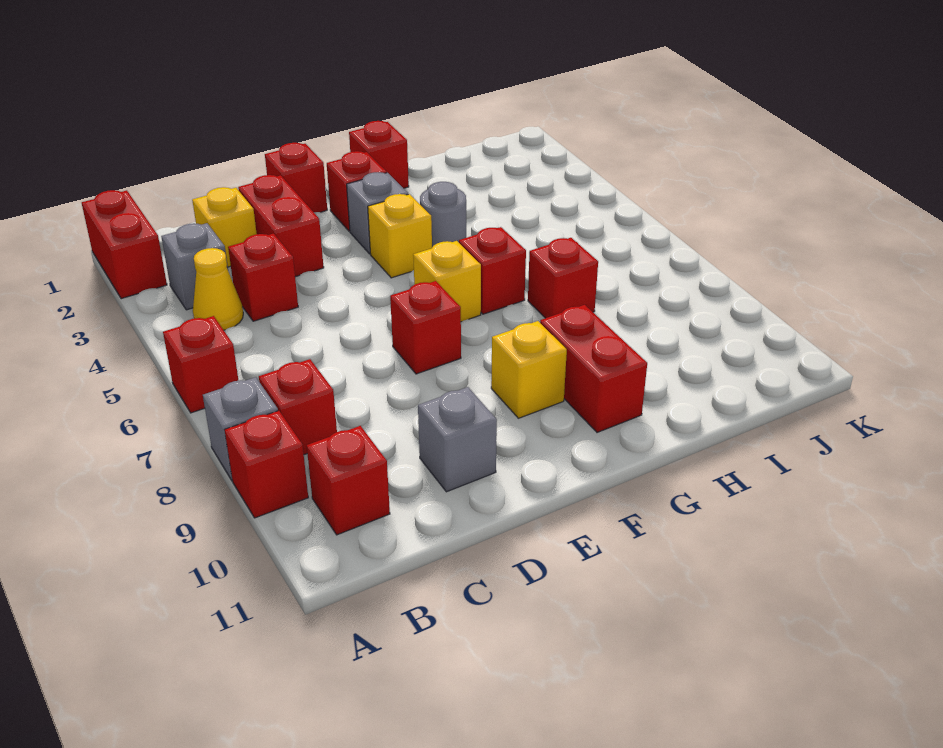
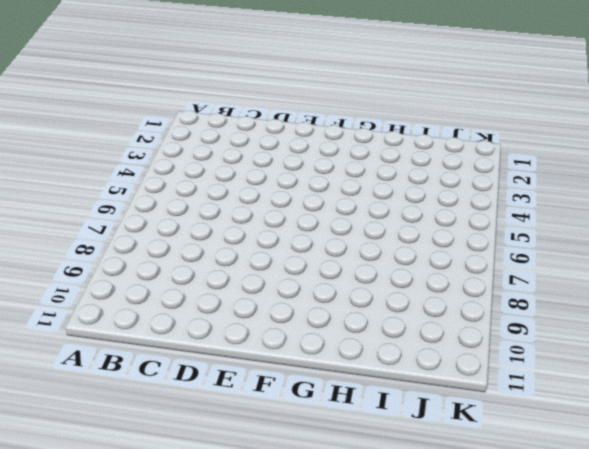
none -> red 1x2 brick [82,190,167,299]
none -> red 1x1 brick [163,316,239,413]
none -> grey 1x1 brick [203,377,278,481]

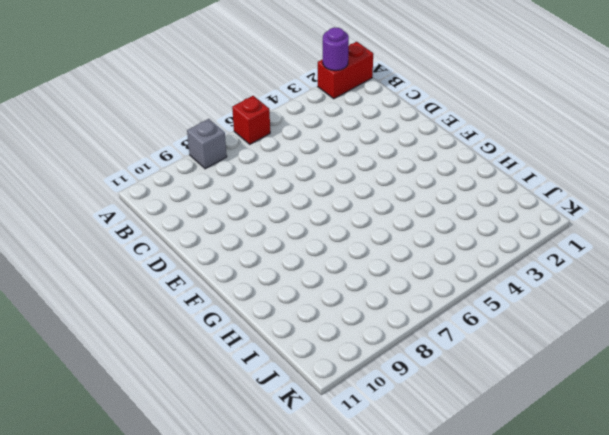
purple 1x1 round brick [323,27,349,71] -> none
none -> red 1x1 brick [225,411,308,518]
none -> grey 1x1 brick [161,223,228,310]
none -> yellow 1x1 cone [193,248,243,330]

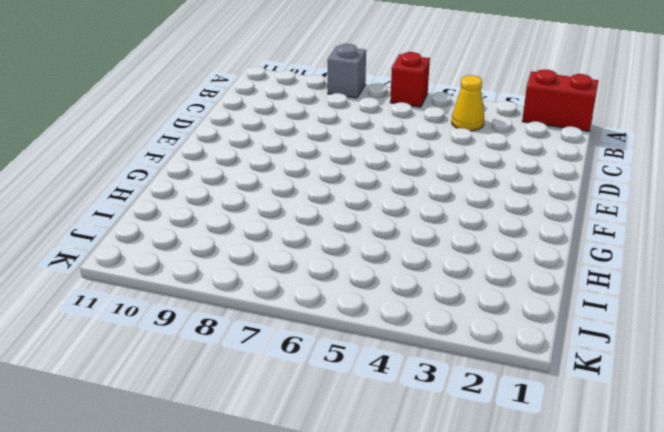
none -> red 1x1 brick [225,411,308,518]
none -> grey 1x1 brick [161,223,228,310]
none -> red 1x1 brick [259,359,337,455]

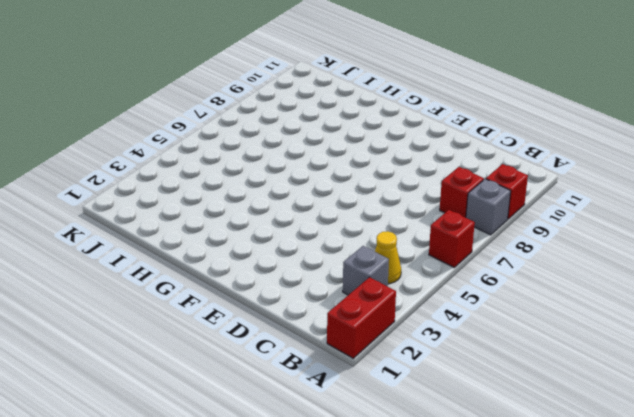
none -> red 1x1 brick [307,426,390,535]
none -> yellow 1x1 brick [192,187,257,267]
none -> red 1x1 brick [228,234,298,321]

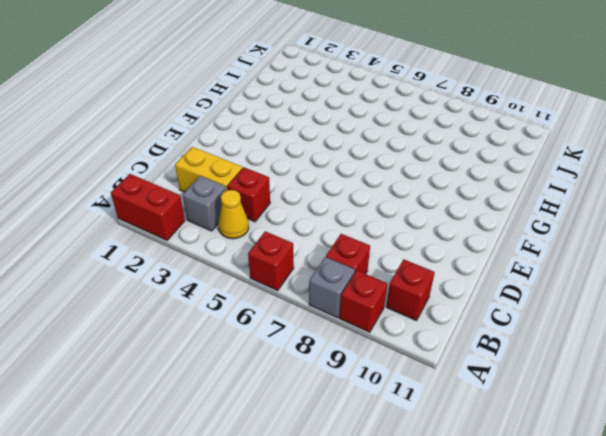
yellow 1x2 brick [175,147,242,192] -> yellow 1x1 brick [192,187,257,267]
none -> red 1x2 brick [238,175,324,277]
none -> grey 1x1 brick [418,387,497,492]
none -> red 1x1 brick [265,143,327,212]

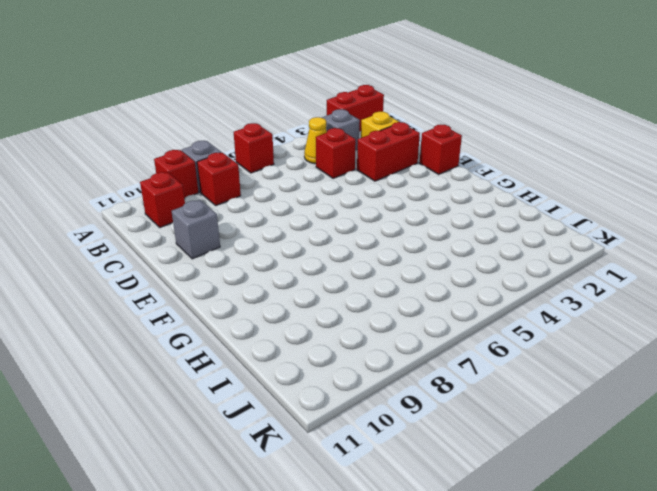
none -> red 1x1 brick [390,281,461,374]
none -> red 1x1 brick [327,151,387,231]
none -> grey 1x1 brick [347,172,408,254]

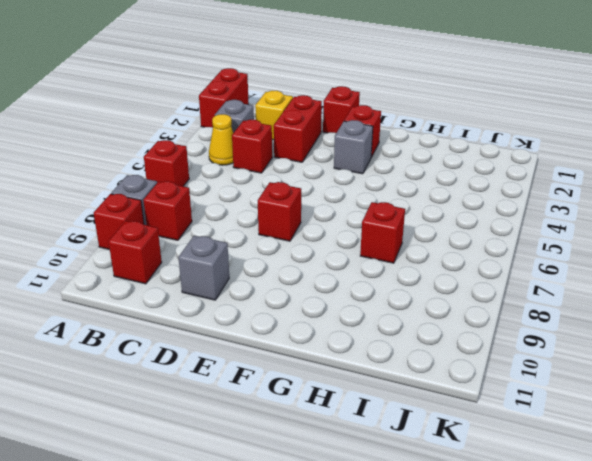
none -> yellow 1x1 brick [368,194,432,278]
none -> yellow 1x1 brick [413,241,481,322]
none -> yellow 1x1 brick [491,321,567,418]

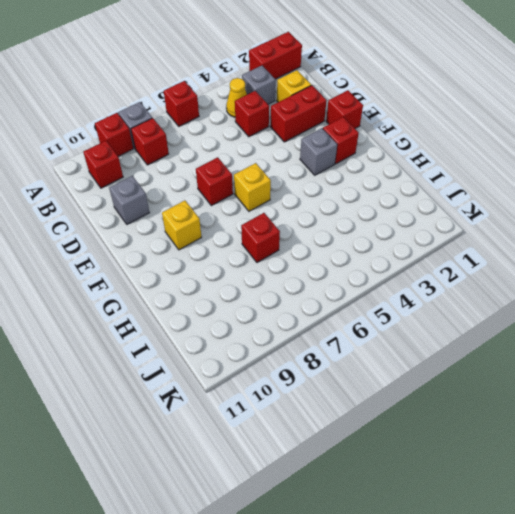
none -> yellow 1x1 brick [368,194,432,278]
none -> red 1x1 brick [349,121,409,188]
none -> grey 1x1 round brick [420,182,466,247]

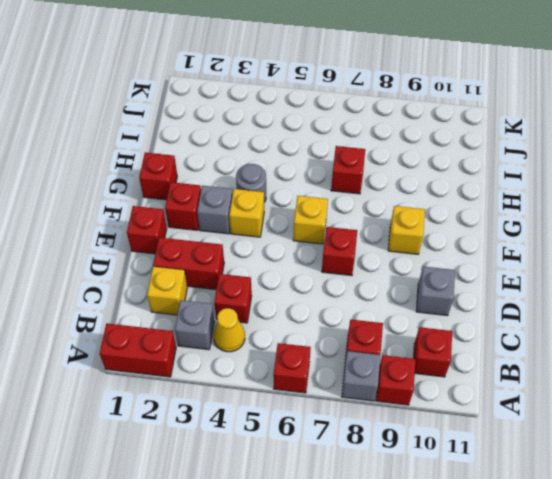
none -> red 1x1 brick [459,227,526,314]
none -> red 1x2 brick [540,305,647,433]

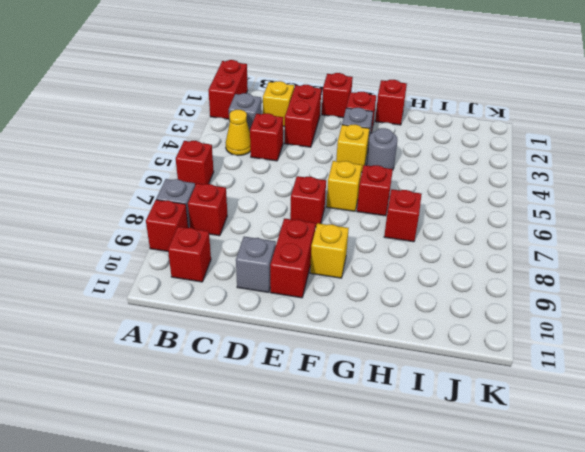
red 1x2 brick [270,218,315,298] -> red 1x2 brick moved to [540,305,647,433]

